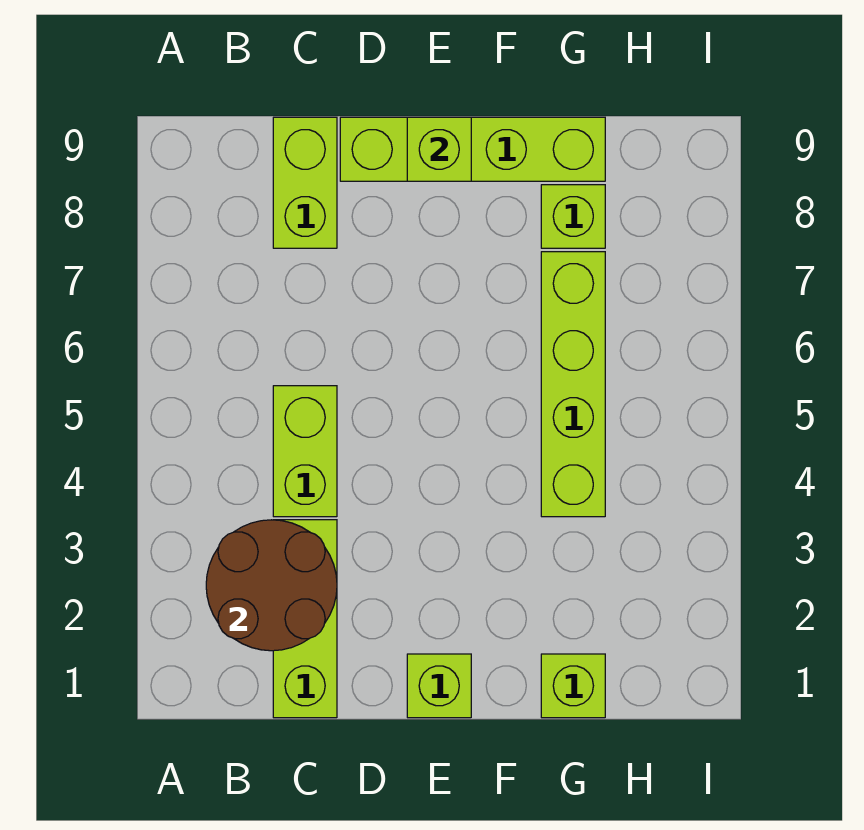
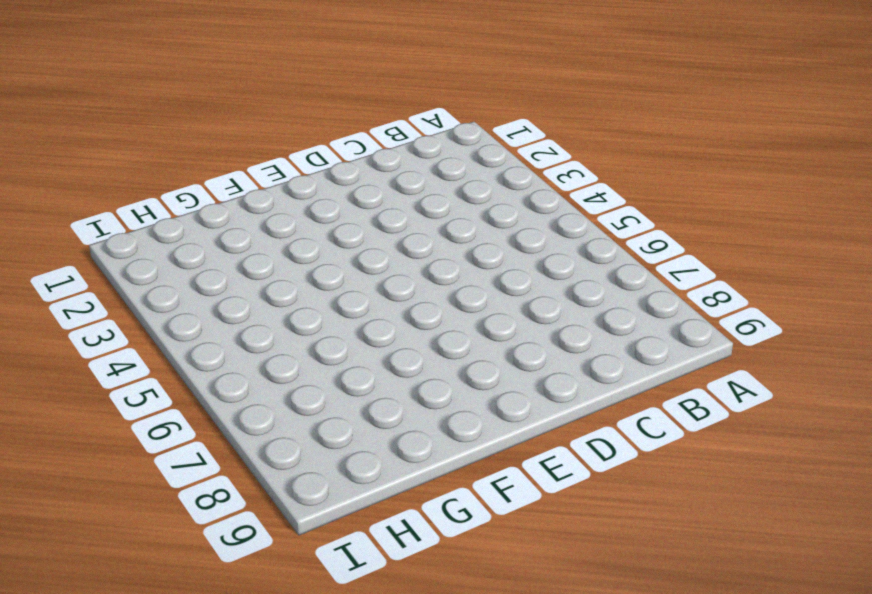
none -> lime 1x3 brick [273,520,337,718]
none -> lime 1x2 brick [273,386,337,517]

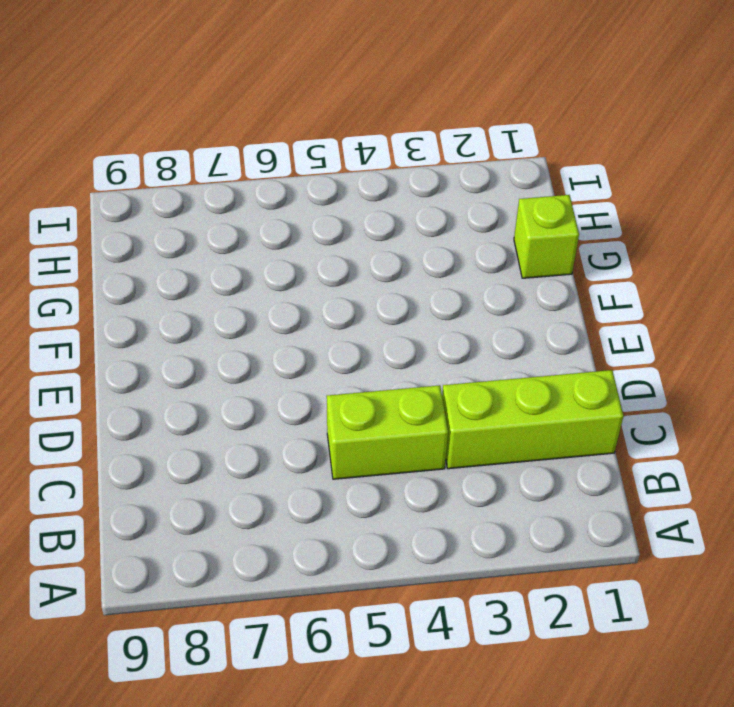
none -> lime 1x2 brick [273,117,337,248]
none -> lime 1x4 brick [340,117,605,181]

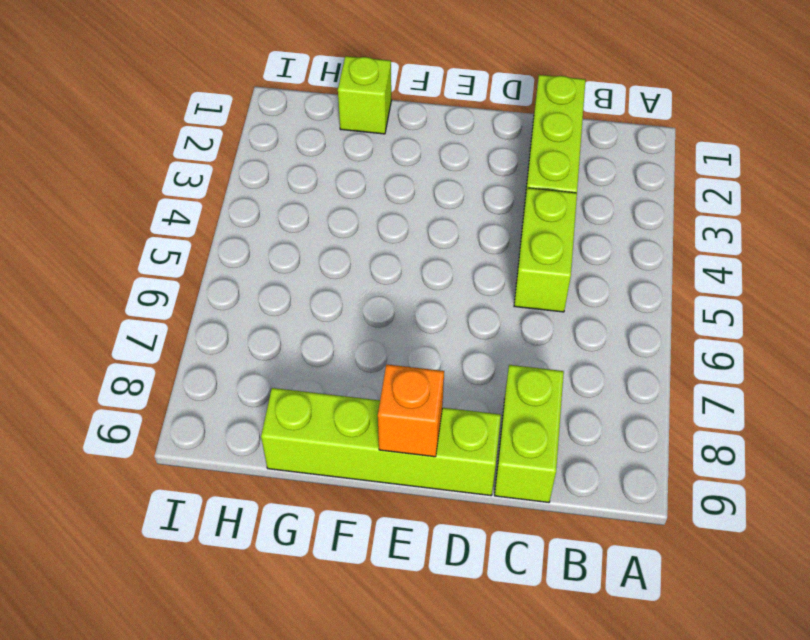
orange 1x1 brick [378,364,444,457] -> lime 1x1 brick [407,117,471,181]
none -> lime 1x1 brick [407,654,471,718]
none -> lime 1x4 brick [541,252,605,517]

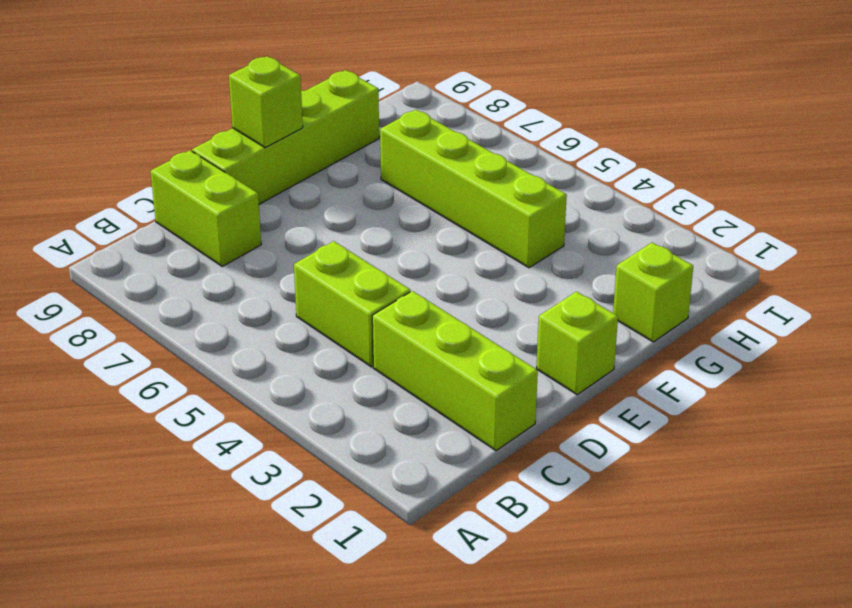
none -> lime 1x1 brick [541,185,605,248]
none -> brown 2x2 round brick [206,520,337,651]

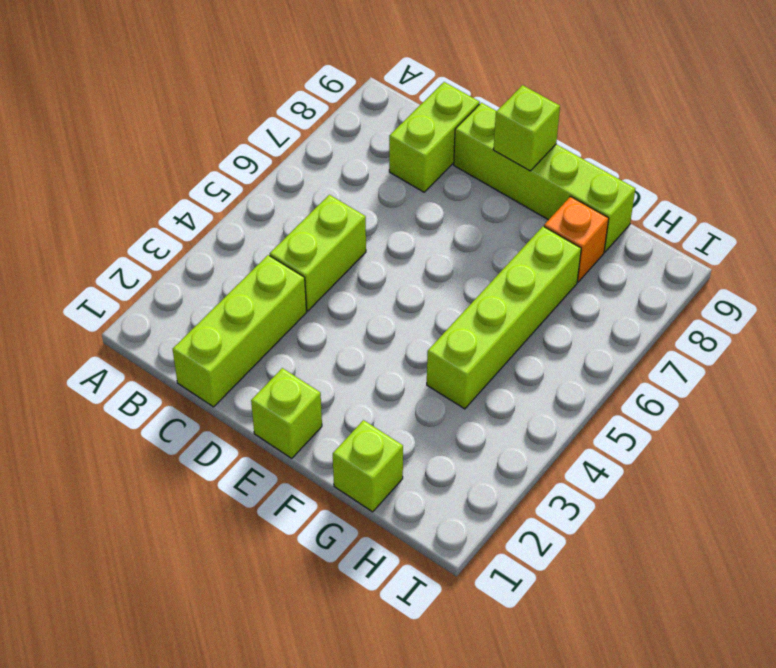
orange 1x1 brick [544,196,609,282] -> lime 1x1 brick [541,185,605,248]
none -> brown 2x2 round brick [206,520,337,651]

